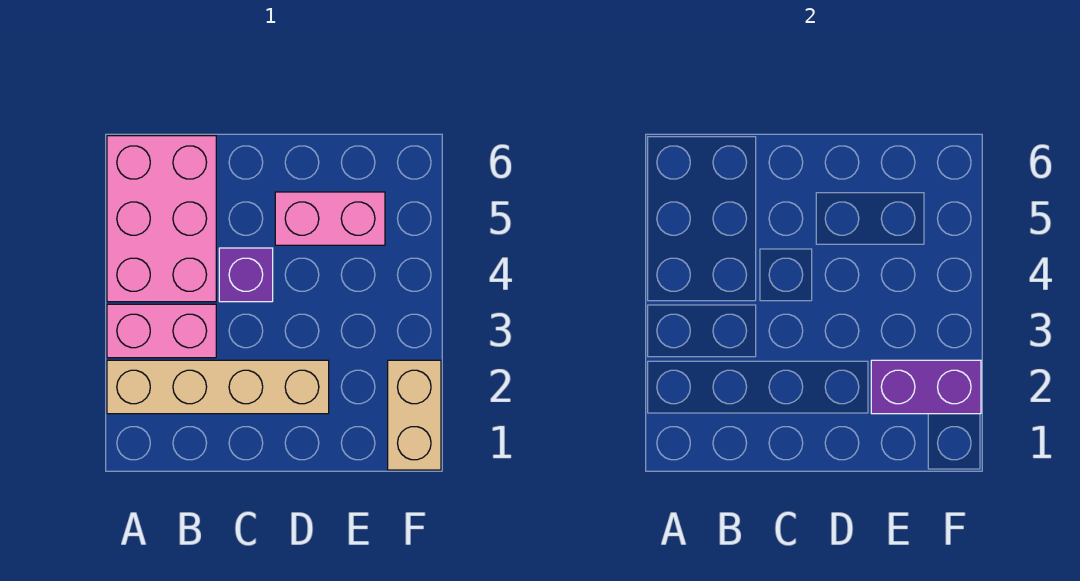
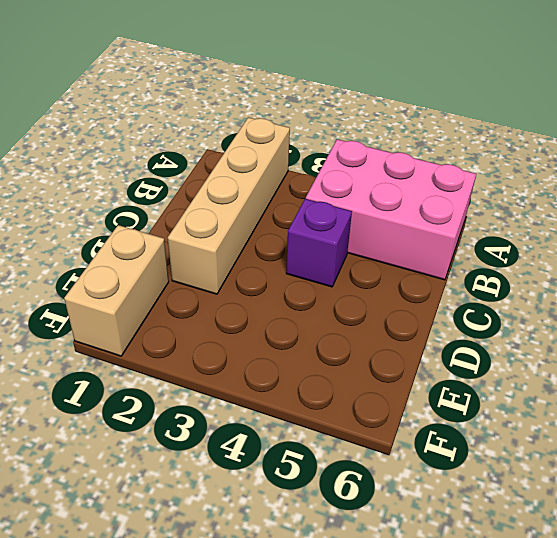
tan 1x2 brick [64,225,169,356] -> tan 1x2 brick turned to [388,360,441,470]
none -> pink 1x2 brick [107,304,216,358]
none -> pink 1x2 brick [275,192,385,245]

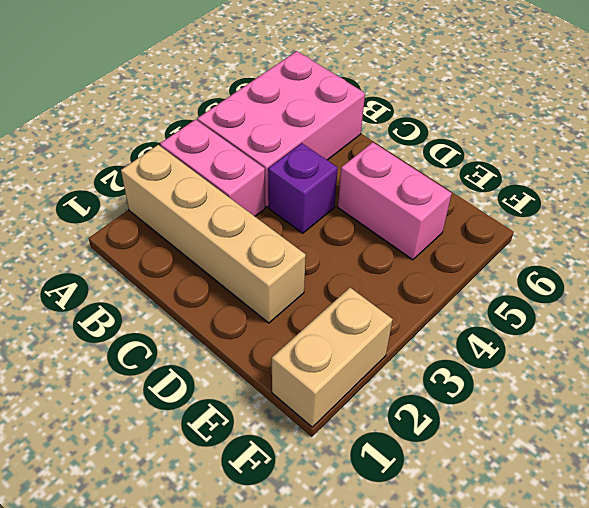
none -> purple 1x2 brick [871,360,981,414]

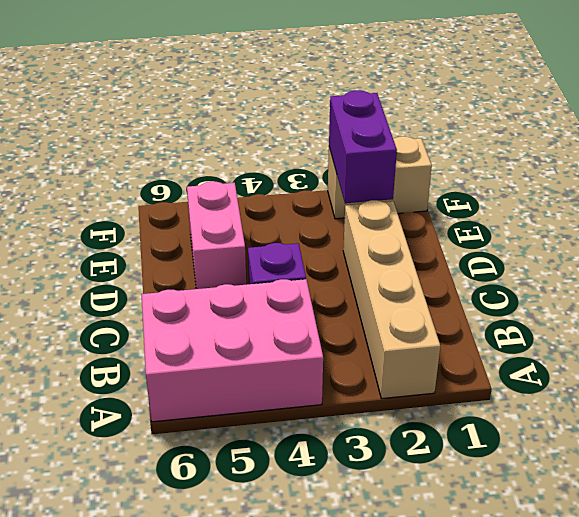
none -> pink 1x2 brick [107,304,216,358]

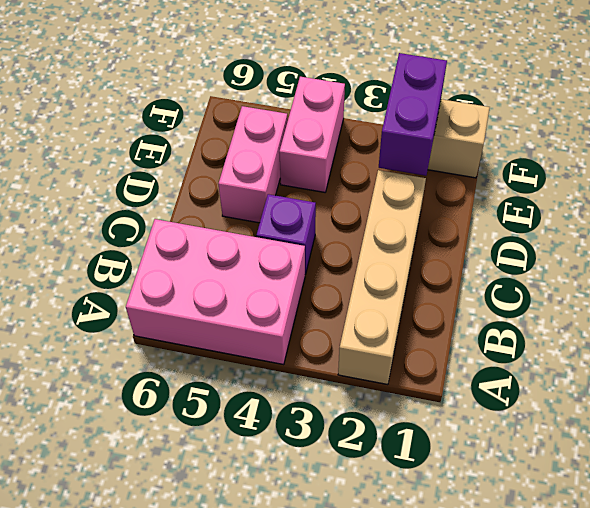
pink 1x2 brick [279,77,345,192] -> pink 1x2 brick moved to [107,304,216,358]

